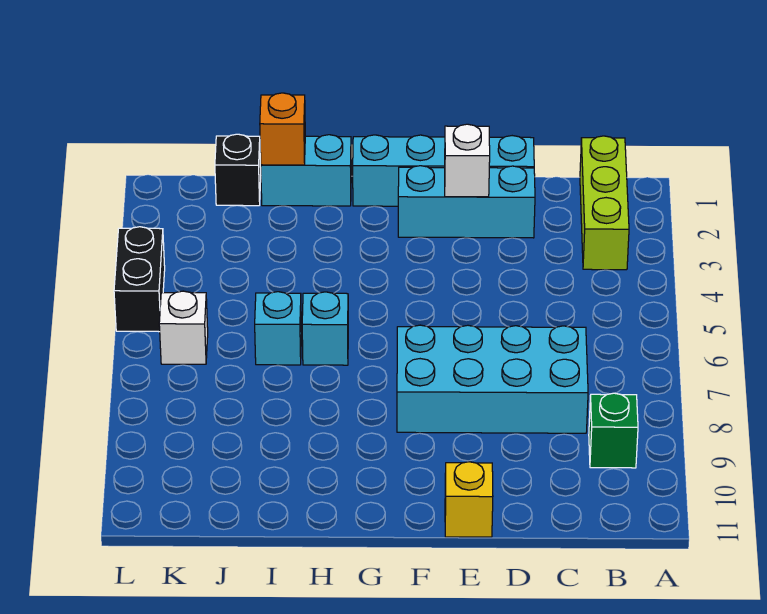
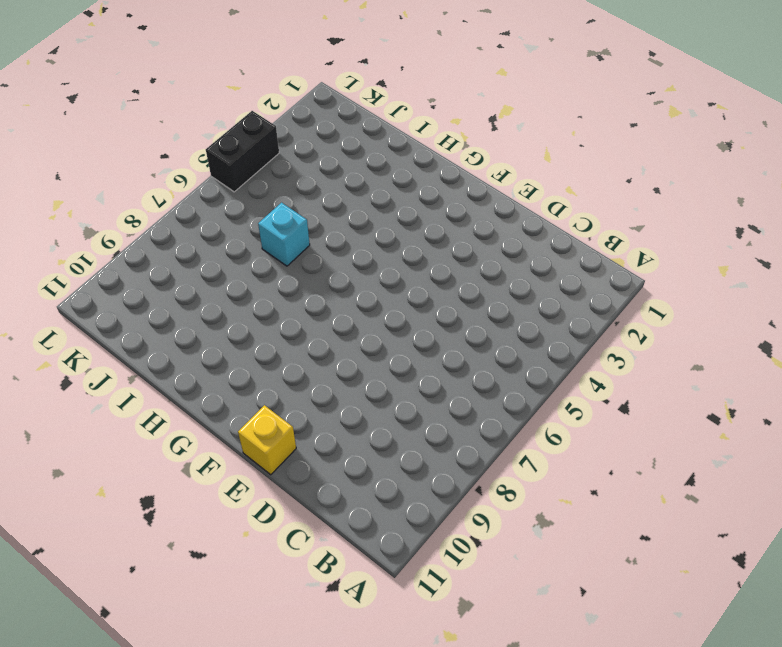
none -> lime 1x3 brick [580,136,629,270]
none -> green 1x1 brick [589,393,638,468]
none -> cyan 2x4 brick [397,325,588,433]

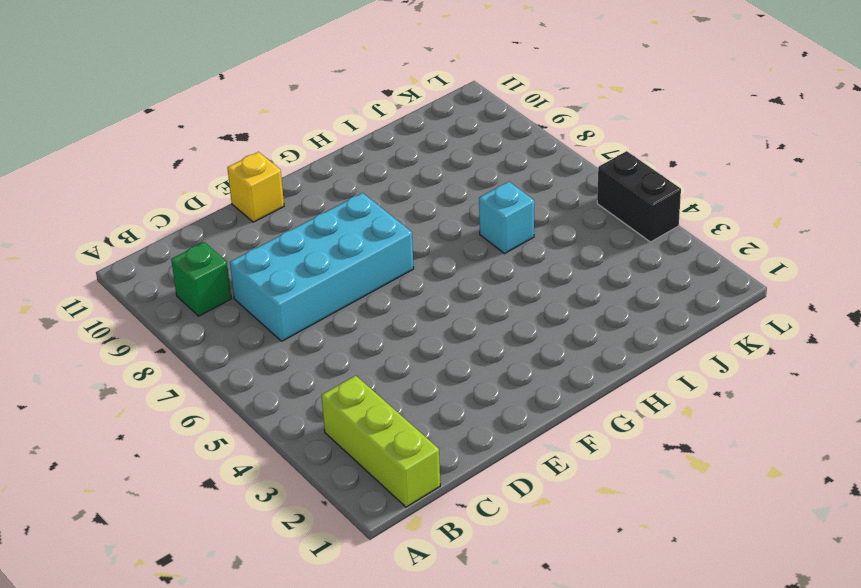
none -> cyan 1x4 brick [353,135,534,206]
none -> cyan 1x3 brick [398,166,535,238]
none -> cyan 1x2 brick [261,135,351,206]

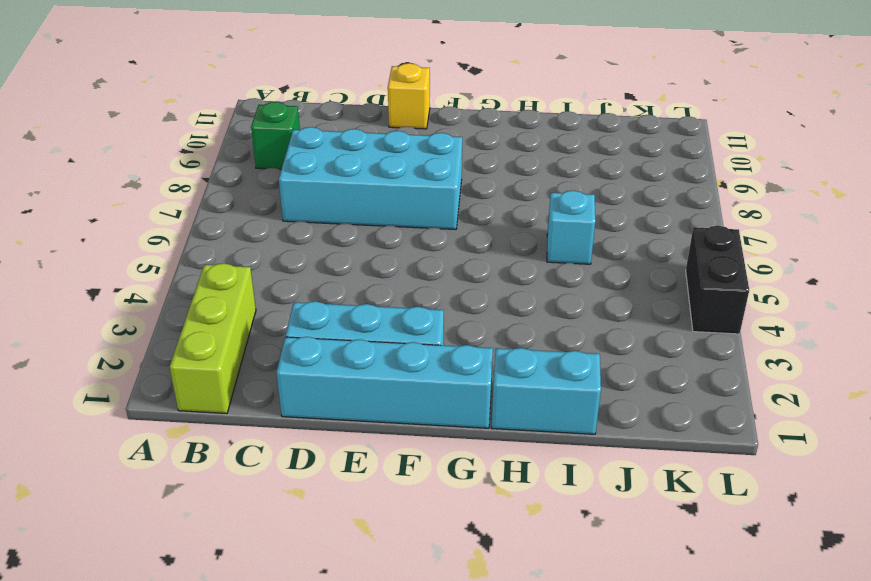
none -> cyan 1x1 brick [302,292,348,365]
none -> black 1x1 brick [215,134,261,206]
none -> white 1x1 brick [159,291,208,364]

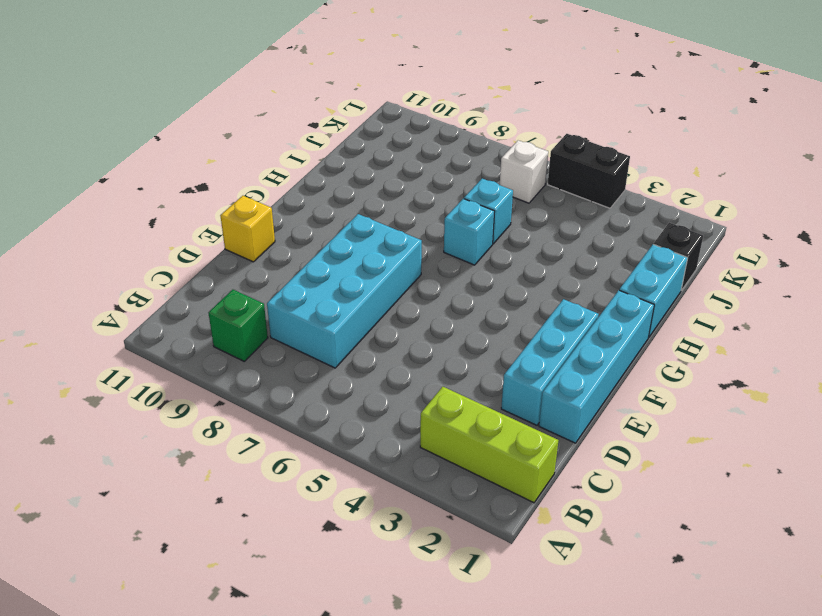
none -> white 1x1 brick [445,124,490,197]
none -> orange 1x1 brick [260,93,305,165]

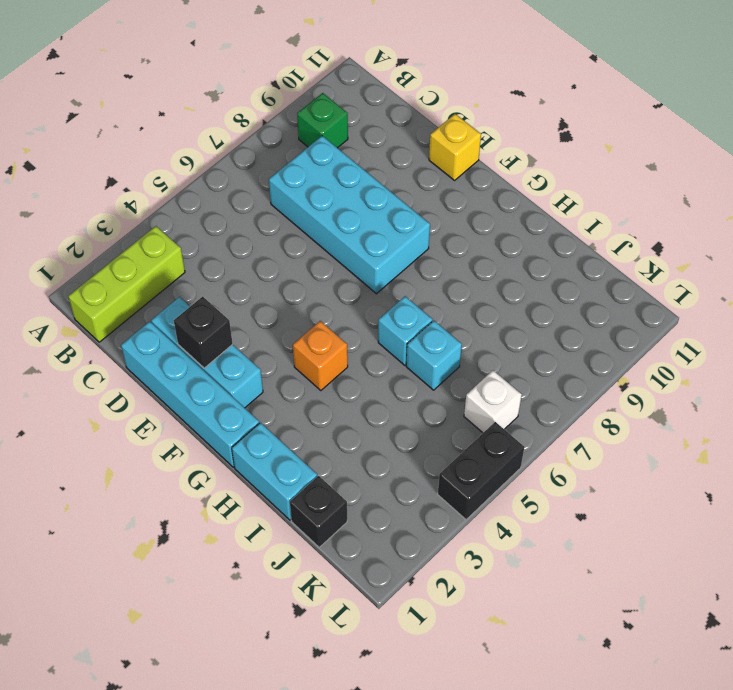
black 1x1 brick [174,296,233,368] -> white 1x1 brick [445,124,490,197]
orange 1x1 brick [293,321,348,391] -> orange 1x1 brick moved to [260,93,305,165]

